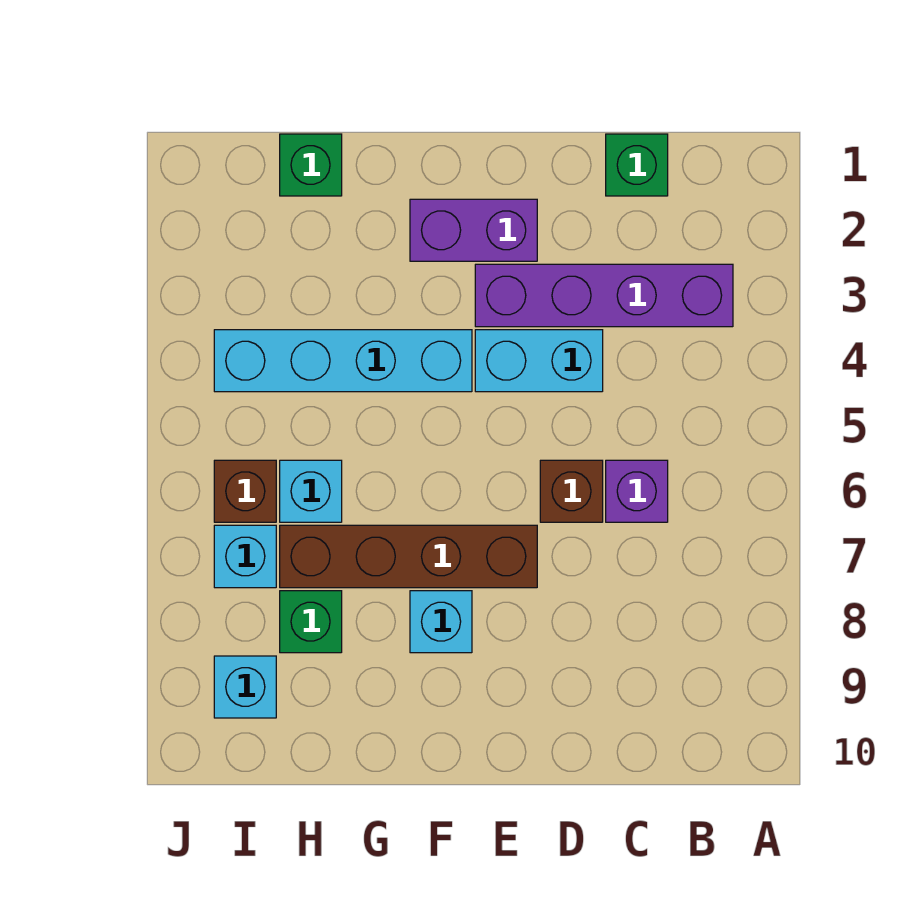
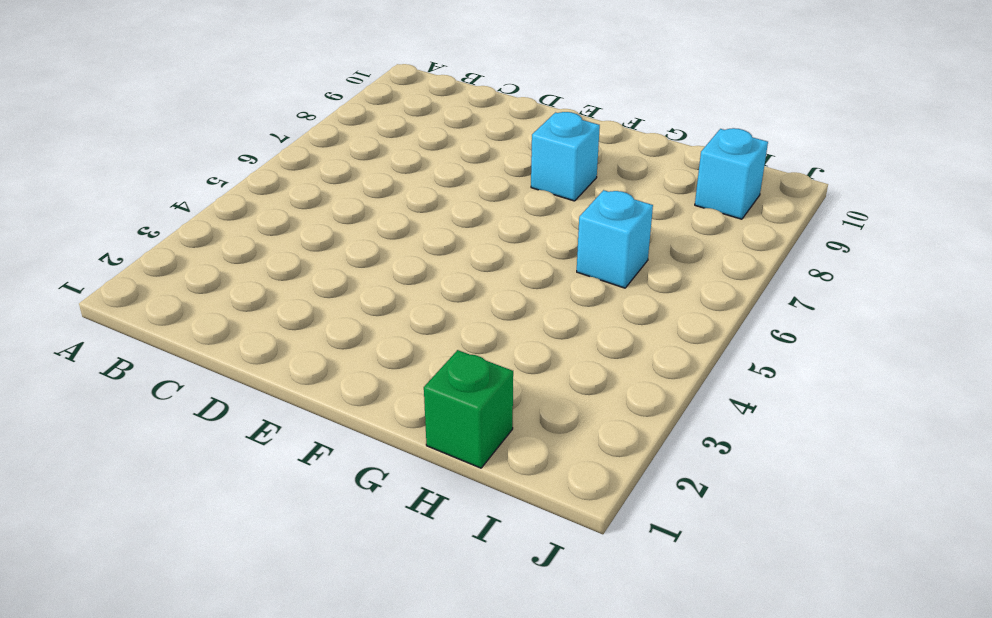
none -> purple 1x4 brick [475,264,733,327]
none -> green 1x1 brick [606,134,668,196]
none -> purple 1x1 brick [606,460,668,522]

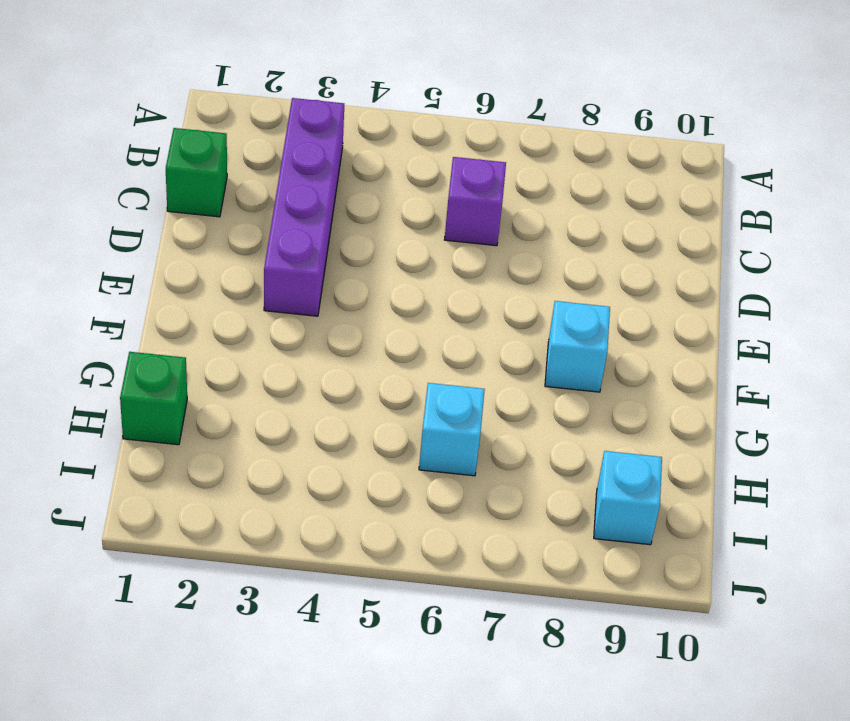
none -> cyan 1x2 brick [475,330,603,392]
none -> brown 1x1 brick [540,460,603,522]
none -> purple 1x2 brick [410,199,537,261]

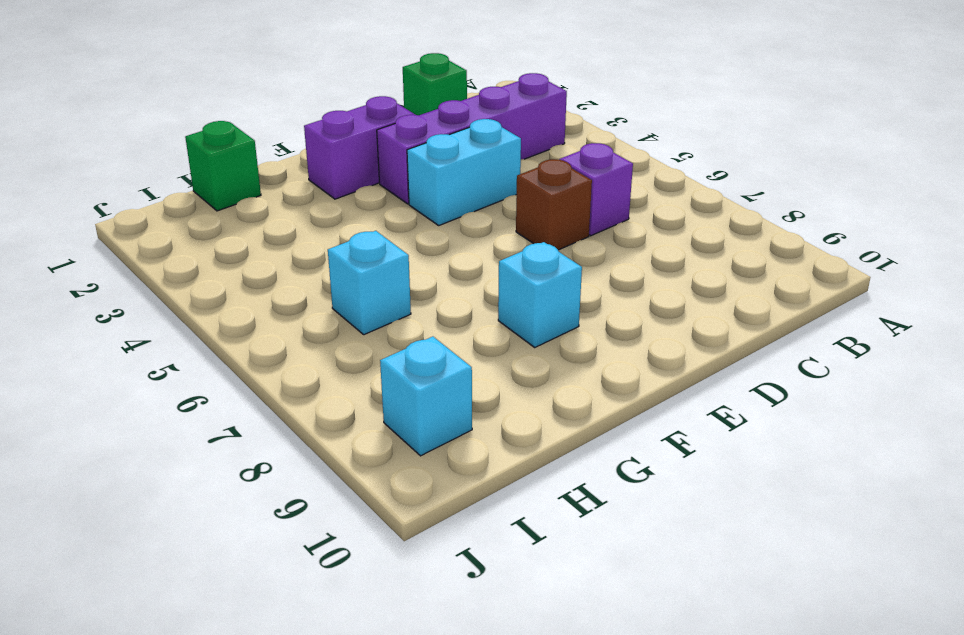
none -> brown 1x4 brick [280,525,537,588]
none -> cyan 1x4 brick [214,330,472,392]
none -> green 1x1 brick [280,591,342,653]

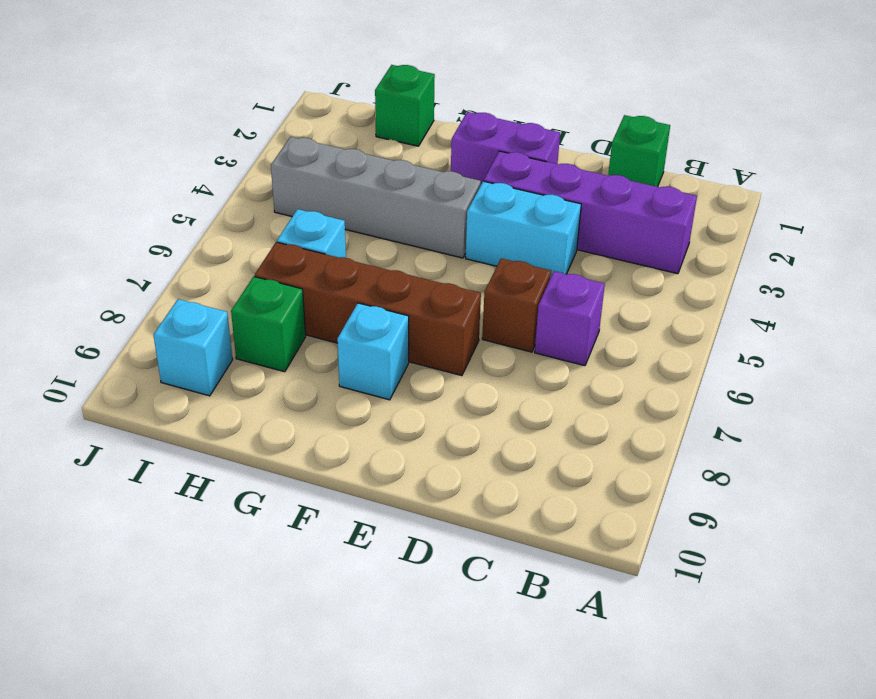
grey 1x4 brick [271,137,481,258] -> cyan 1x4 brick [214,330,472,392]
none -> brown 1x1 brick [214,460,276,522]
none -> cyan 1x1 brick [214,525,276,588]

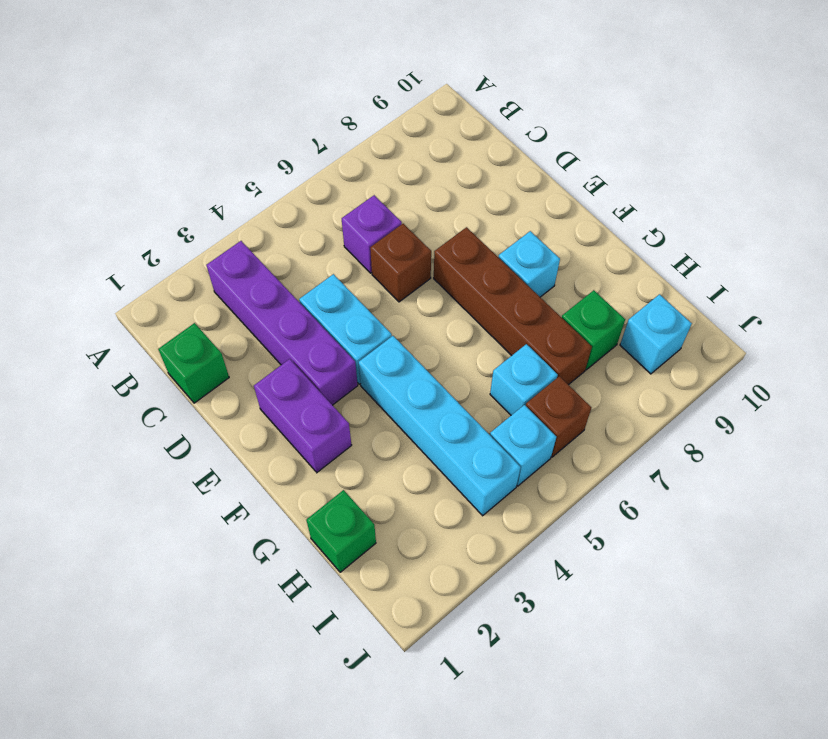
cyan 1x1 brick [490,405,556,486] -> cyan 1x1 brick moved to [214,525,276,588]

